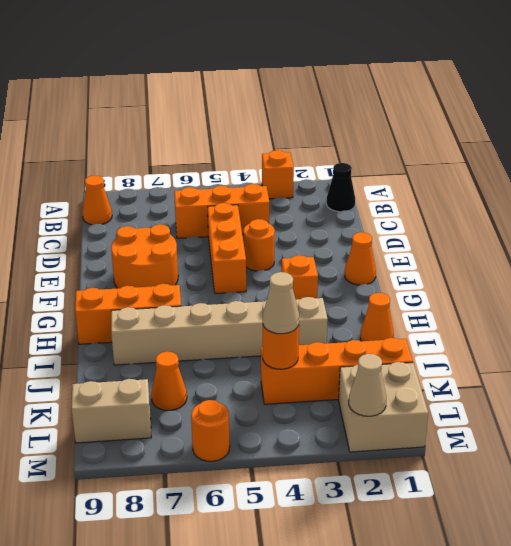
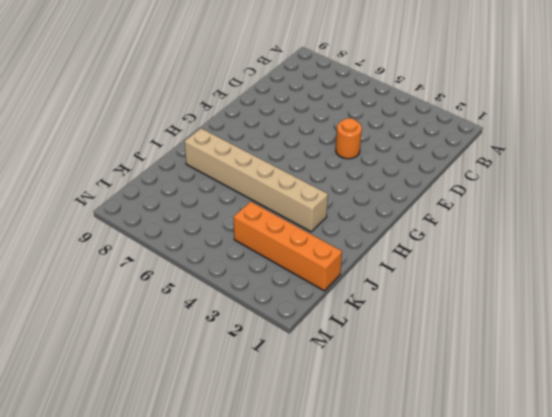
none -> orange 1x1 brick [262,150,294,199]
none -> black 1x1 cone [327,163,355,212]
none -> orange 1x1 cone [82,175,112,225]

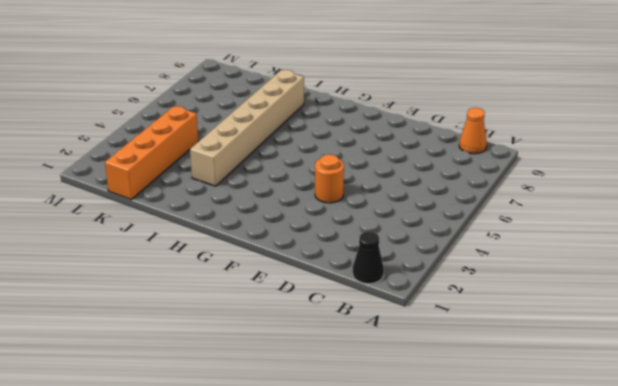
none -> orange 1x1 brick [262,150,294,199]
none -> orange 1x3 brick [174,184,270,238]
none -> orange 1x3 brick [208,203,246,294]

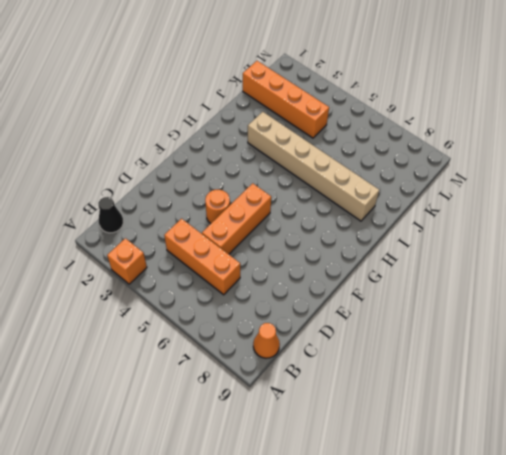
none -> orange 2x2 round brick [111,224,178,288]
none -> orange 1x1 cone [345,232,376,285]
none -> orange 1x1 brick [281,255,318,300]

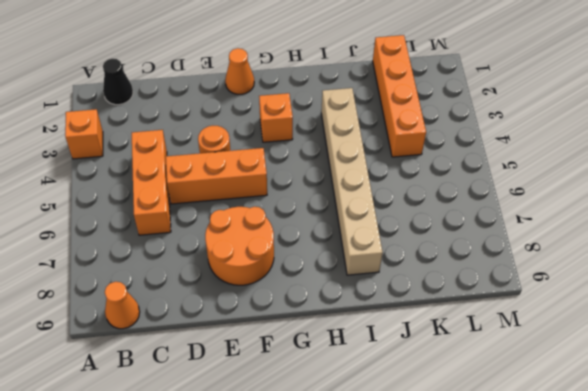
none -> orange 1x3 brick [75,284,181,344]
none -> orange 1x1 cone [360,293,394,341]
none -> orange 1x1 cone [151,351,187,410]

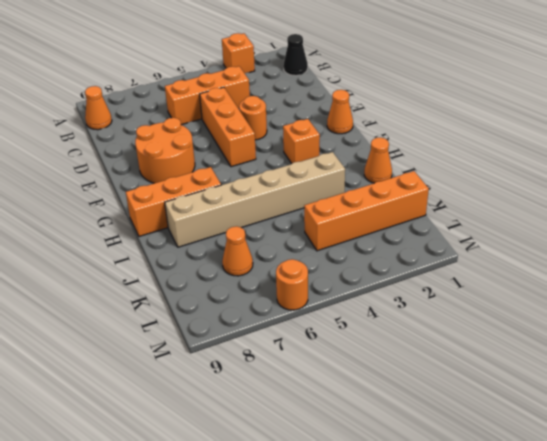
none -> tan 2x2 brick [339,362,428,452]
none -> tan 1x2 brick [72,379,151,443]
none -> orange 1x1 round brick [263,325,299,369]

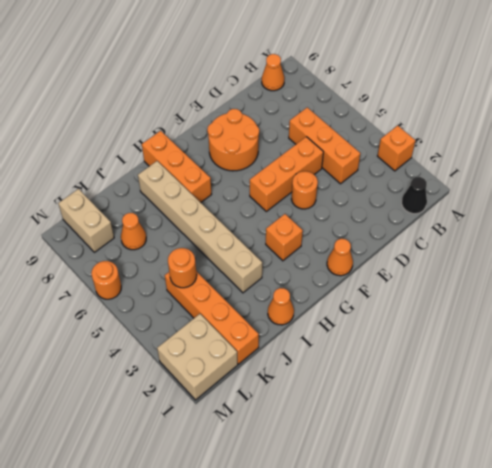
none -> tan 1x1 cone [349,354,386,416]
none -> tan 1x1 cone [263,272,299,334]

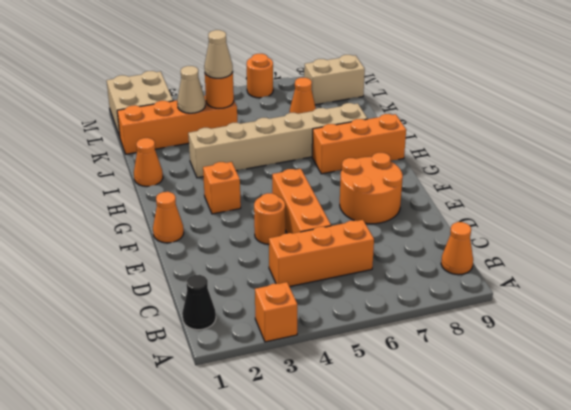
tan 1x1 cone [177,66,205,113] -> tan 1x1 cone moved to [349,354,386,416]

